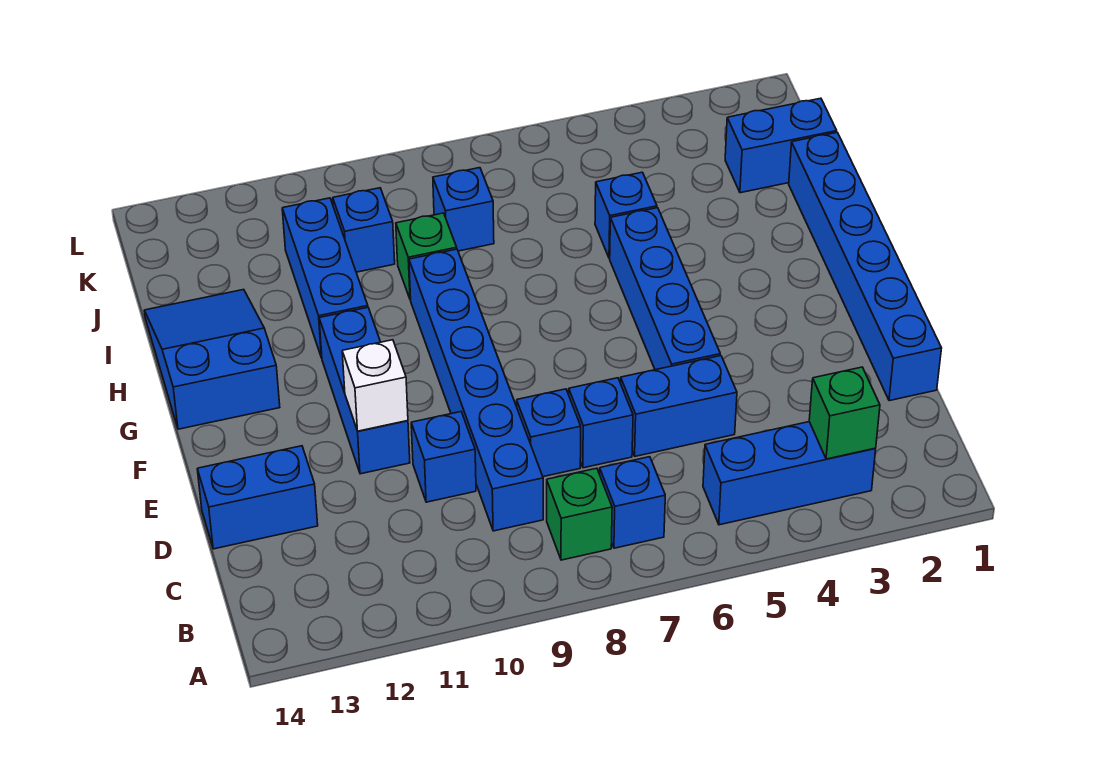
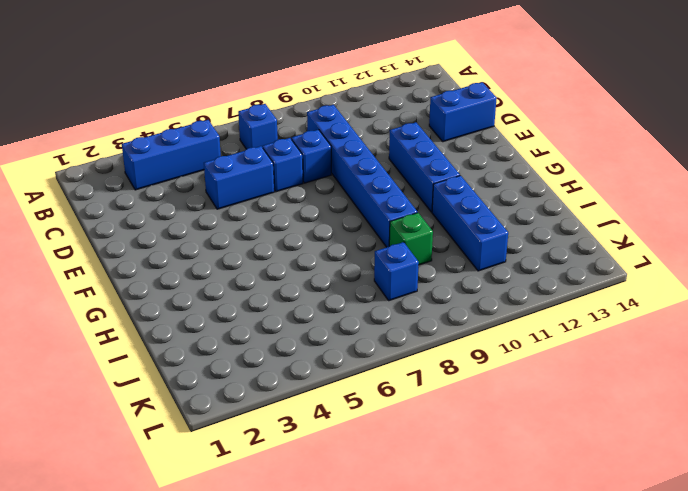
none -> green 1x1 brick [547,468,612,560]
none -> blue 1x6 brick [789,132,942,401]
none -> blue 1x1 brick [411,412,476,502]

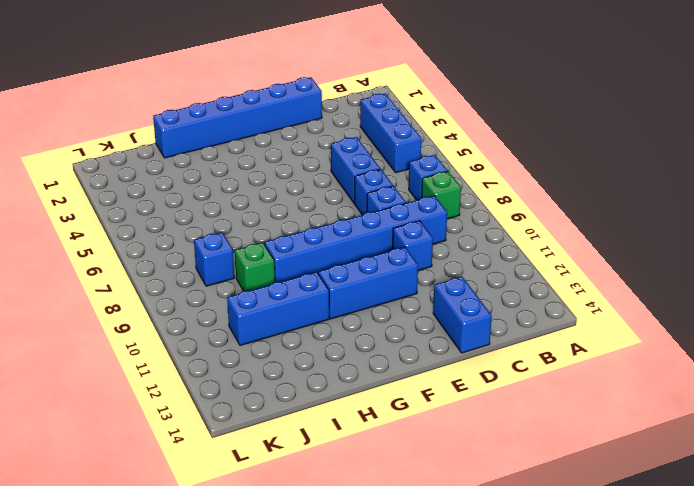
none -> blue 1x4 brick [610,208,720,370]
none -> blue 2x3 slope [144,290,280,429]
none -> blue 1x1 brick [595,172,657,258]

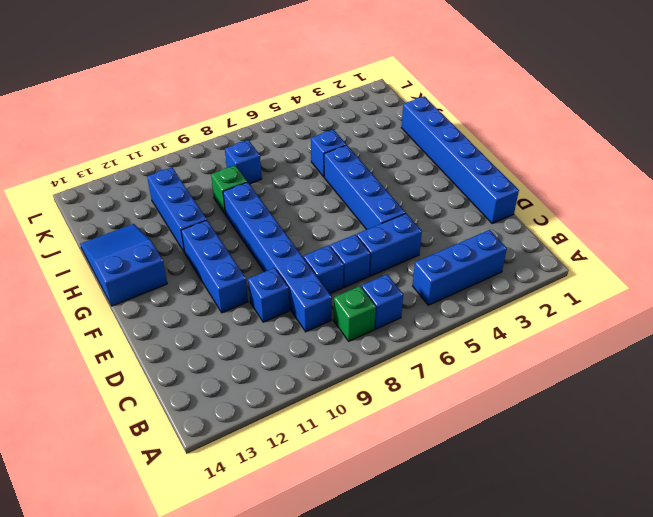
none -> blue 1x2 brick [197,446,318,549]
none -> blue 1x2 brick [725,98,837,193]
none -> blue 1x1 brick [333,188,395,272]

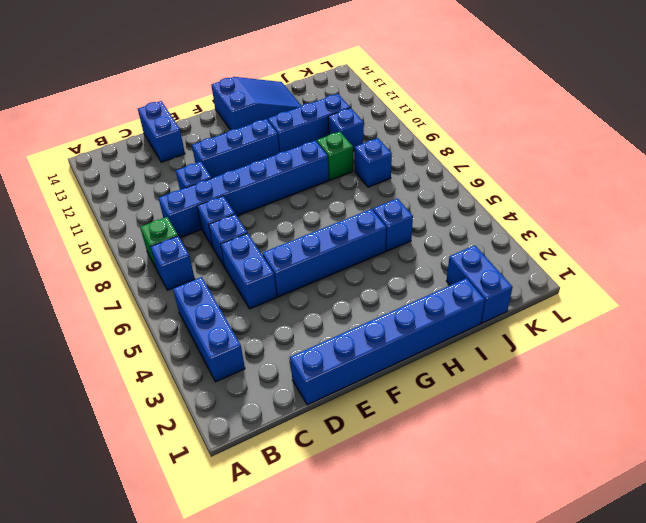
none -> green 1x1 brick [809,367,880,459]
none -> white 1x1 brick [342,340,408,431]

